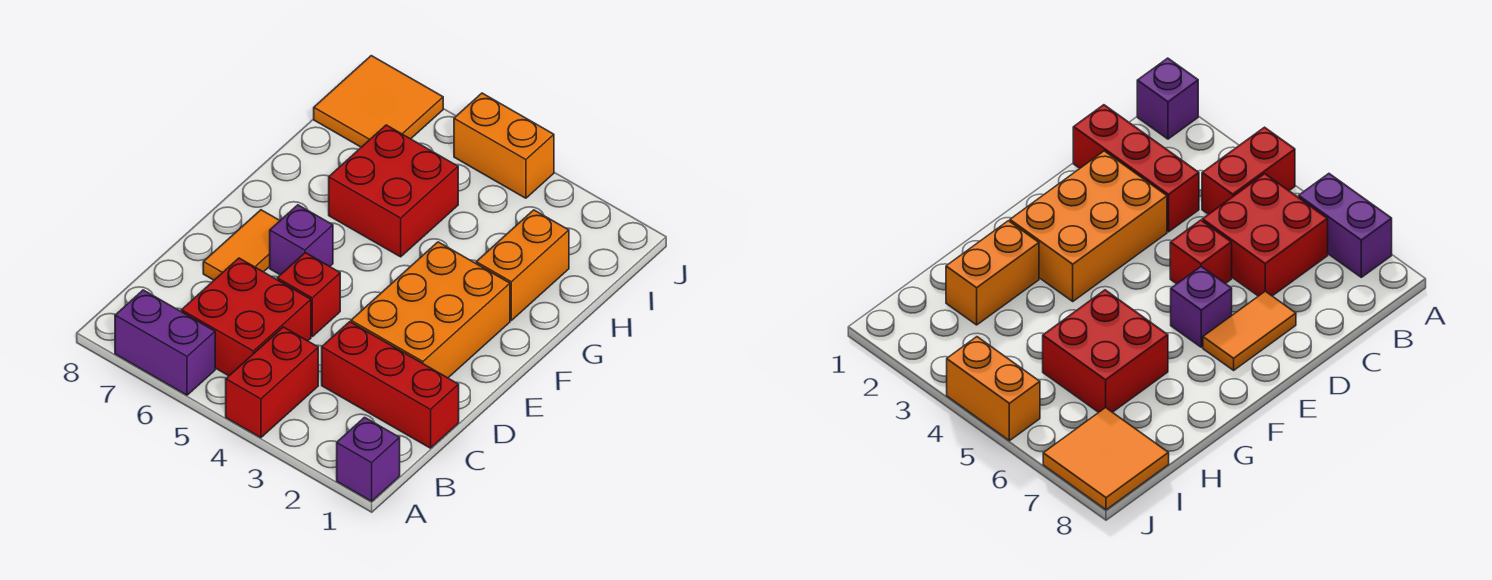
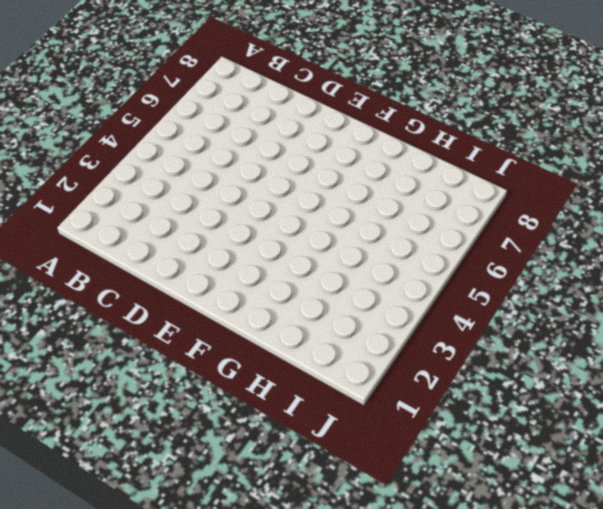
none -> purple 1x1 brick [337,417,400,501]
none -> red 1x2 brick [226,327,318,438]
none -> purple 1x2 brick [115,290,215,395]

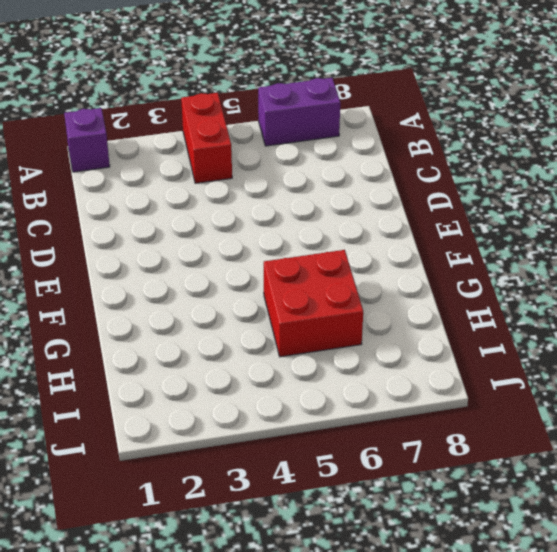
none -> red 2x2 brick [181,258,311,376]
none -> red 1x3 brick [322,322,459,448]
none -> orange 2x3 brick [351,242,510,378]

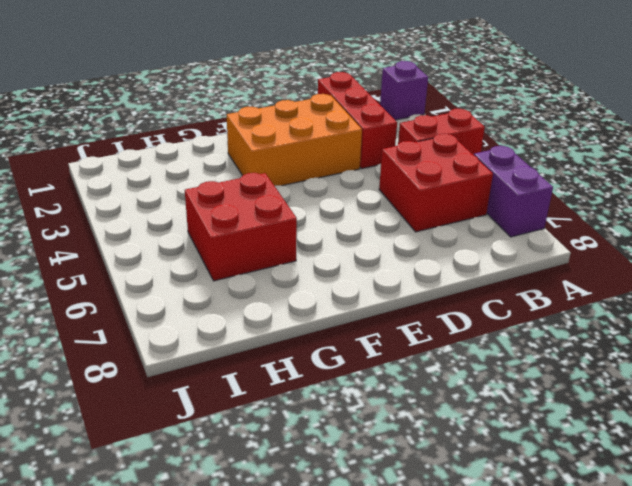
none -> red 1x1 brick [277,253,340,336]
none -> orange 1x2 tile [203,210,280,280]
none -> purple 1x1 brick [270,205,333,275]

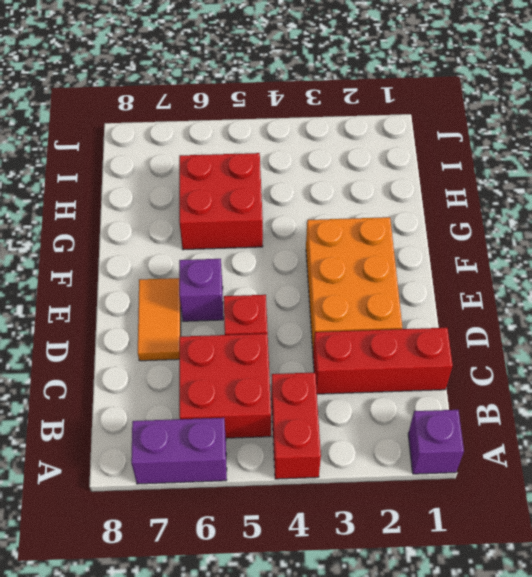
none -> orange 1x2 brick [476,210,569,320]
none -> orange 2x2 tile [314,56,443,147]
none -> orange 1x2 brick [454,93,554,198]

